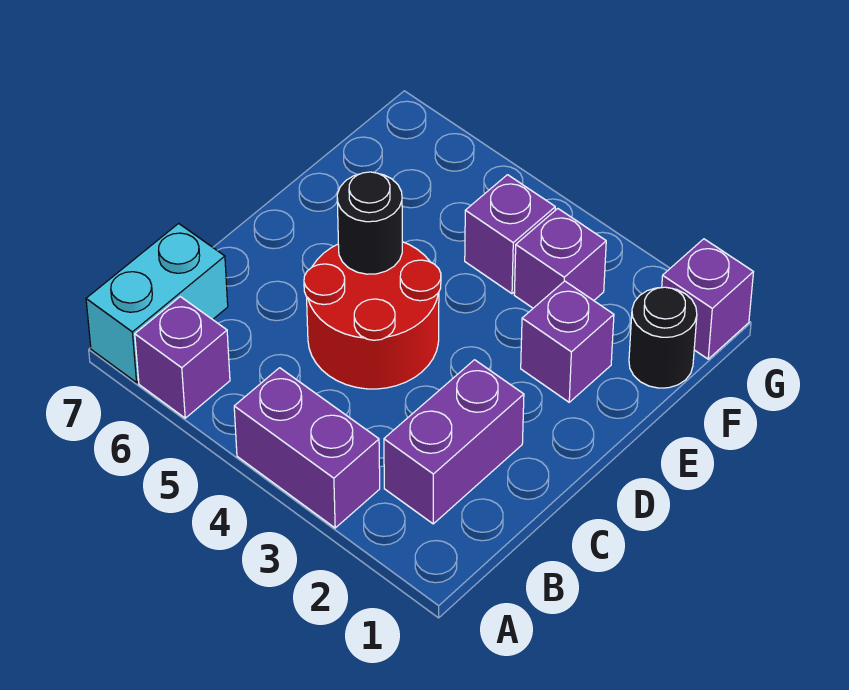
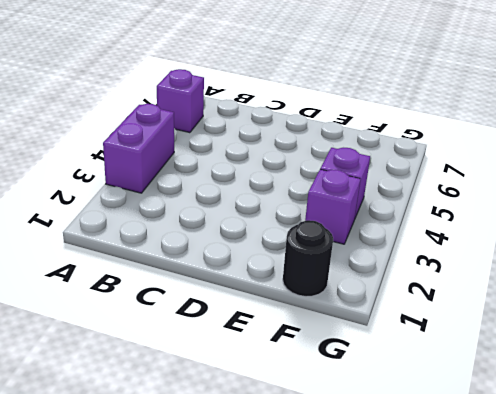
none -> cyan 1x2 brick [86,223,228,382]
none -> purple 1x2 brick [384,360,524,524]

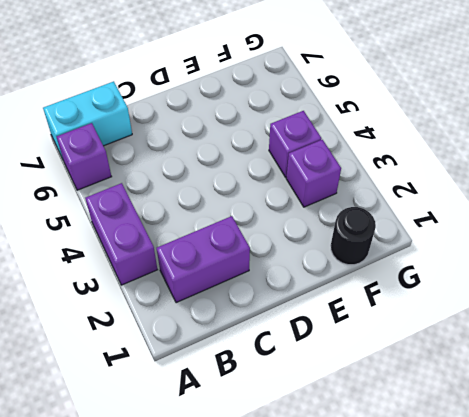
none -> red 2x2 round brick [304,242,441,389]
none -> purple 1x1 brick [521,281,614,402]

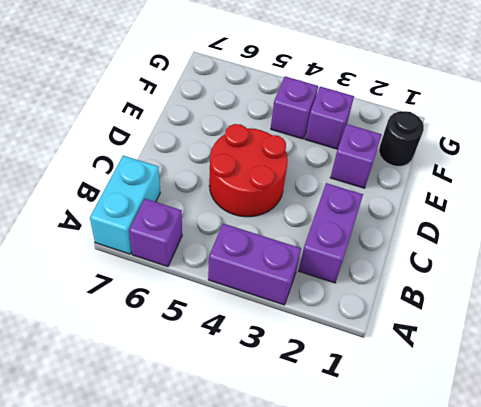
none -> purple 1x1 brick [662,239,753,359]
none -> black 1x1 round brick [337,172,402,274]

